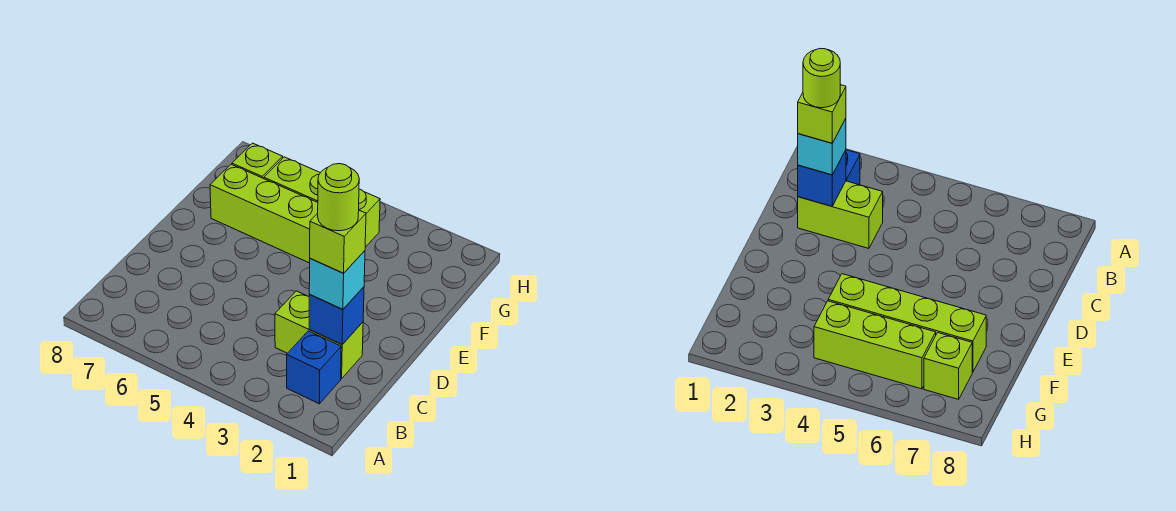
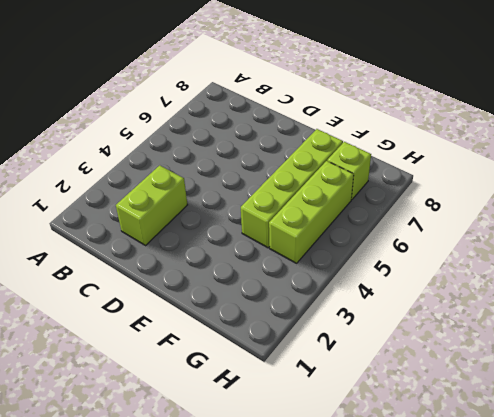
none -> blue 1x1 brick [287,331,341,404]
none -> blue 1x1 brick [309,287,364,344]

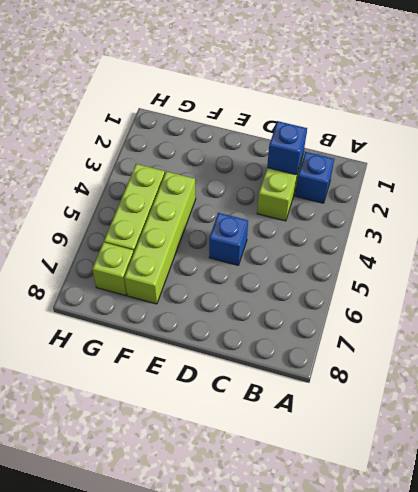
blue 1x1 brick [209,213,248,265] -> none
none -> cyan 1x1 brick [309,251,365,309]
none -> lime 1x1 brick [310,210,366,273]

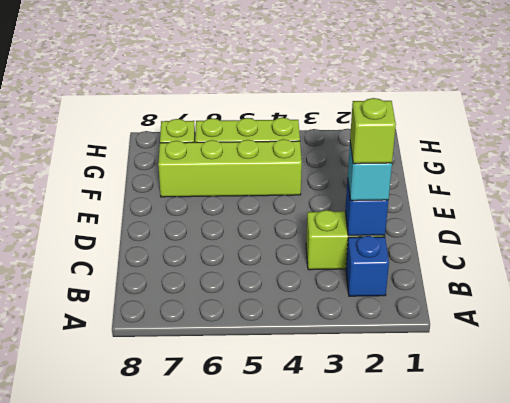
none -> lime 1x1 round brick [318,164,359,231]

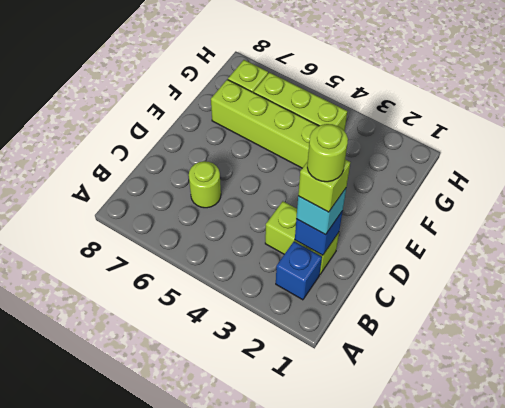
lime 1x1 round brick [189,161,221,208] -> none

